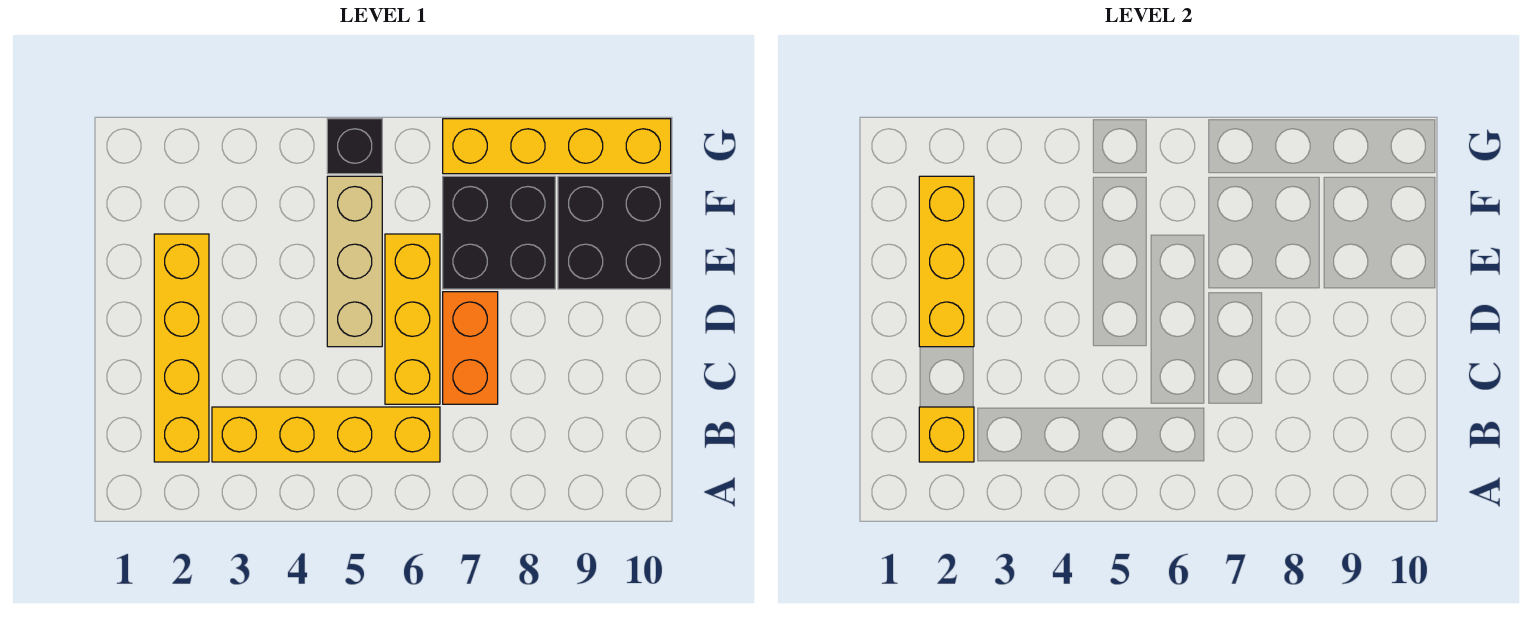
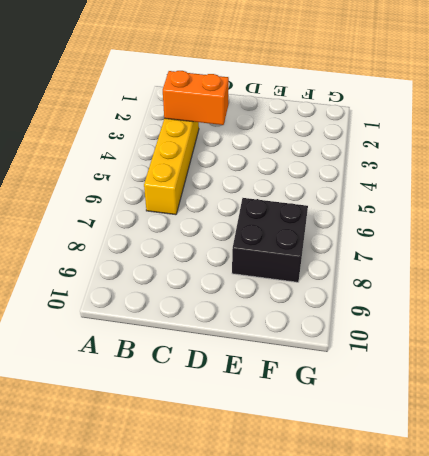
orange 1x2 brick [163,71,229,125] -> orange 1x2 brick moved to [443,292,498,404]
none -> yellow 1x4 brick [154,234,209,462]
none -> yellow 1x3 brick [385,234,440,404]

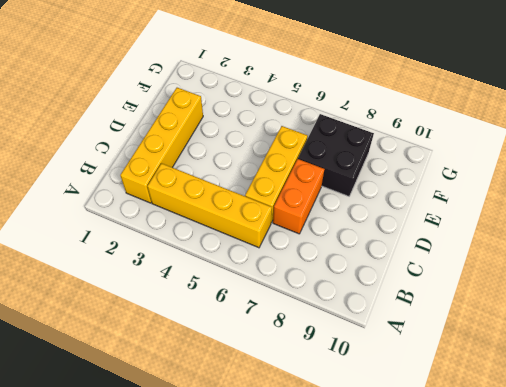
none -> tan 1x3 brick [327,176,382,347]
none -> black 2x2 brick [558,176,671,289]

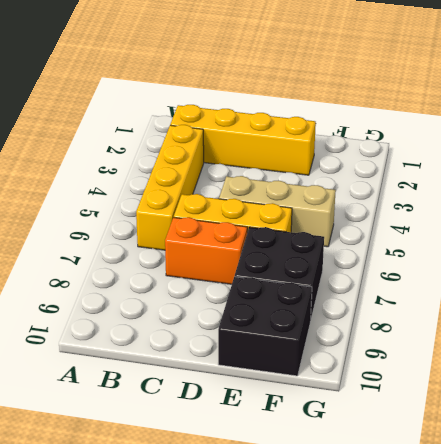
none -> black 1x1 brick [327,119,382,174]
none -> yellow 1x4 brick [443,119,671,174]

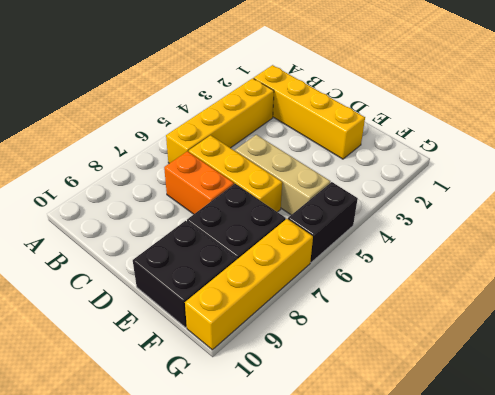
black 1x2 brick [288,182,358,262] -> black 1x1 brick [327,119,382,174]
none -> yellow 1x1 brick [919,407,974,462]
none -> yellow 1x3 brick [919,176,974,347]

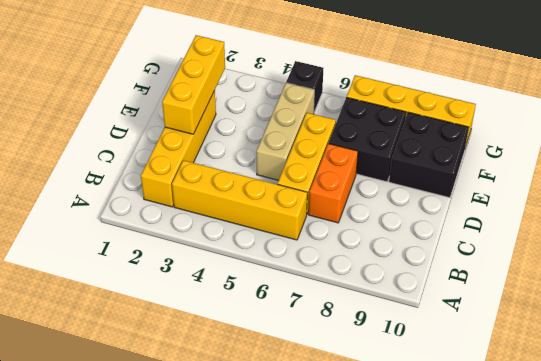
none -> yellow 1x1 brick [919,407,974,462]

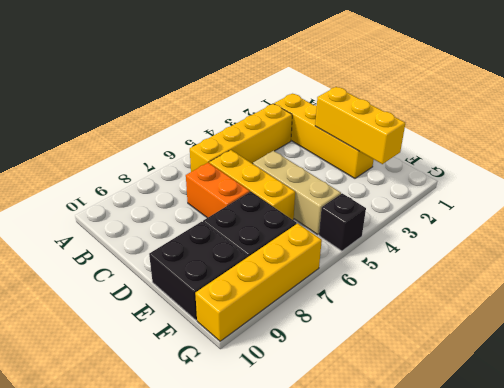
none -> yellow 1x1 brick [919,407,974,462]

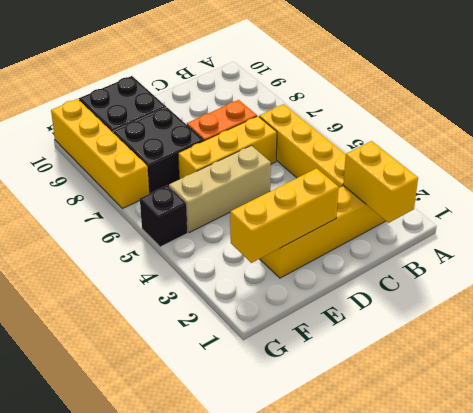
yellow 1x2 brick [343,141,418,223] -> yellow 1x1 brick [919,407,974,462]

